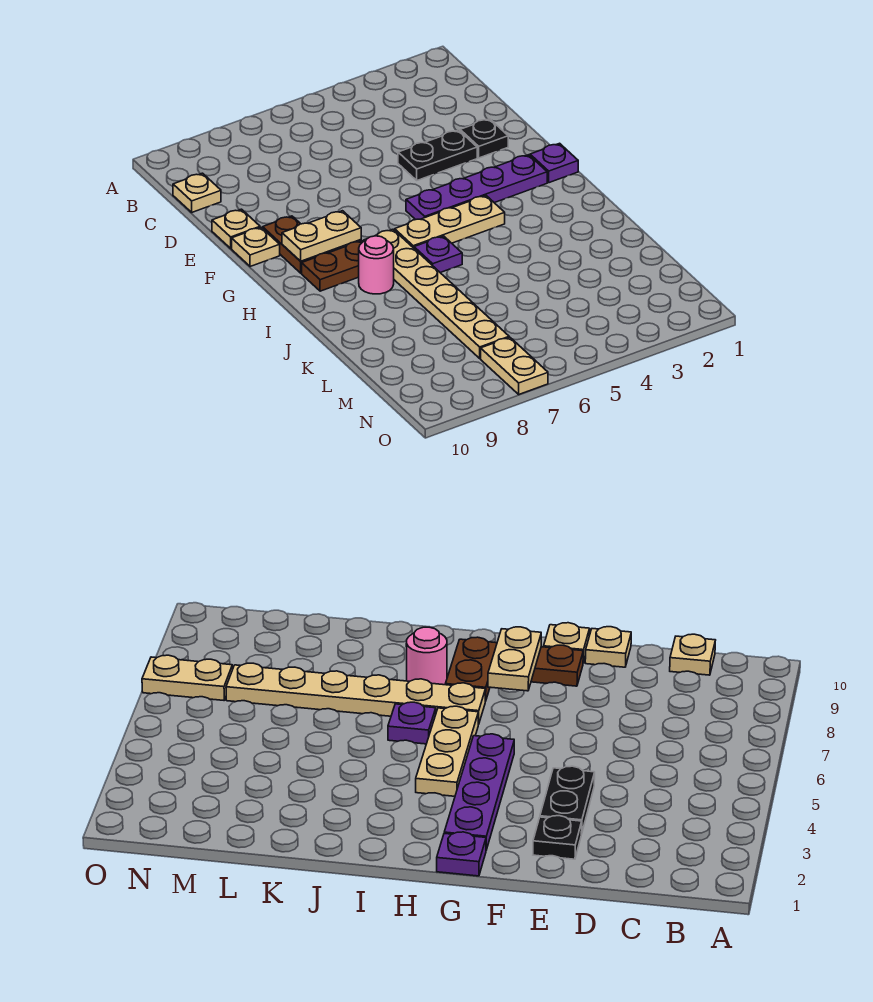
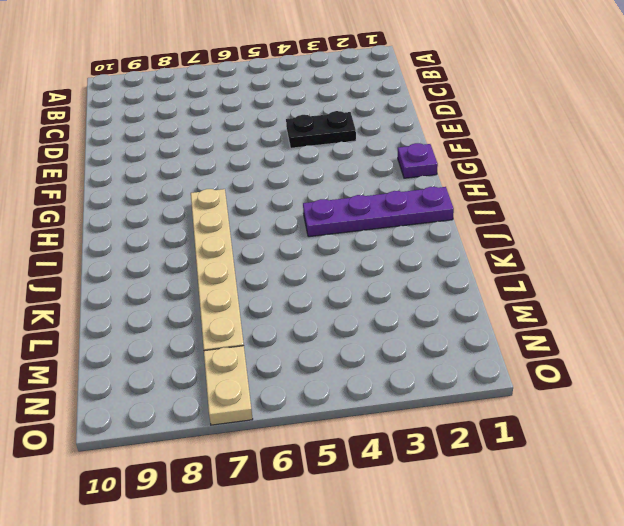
purple 1x4 plate [303,187,454,237] -> purple 1x4 plate moved to [406,155,547,220]
none -> tan 1x1 plate [173,173,221,212]
none -> black 1x1 plate [460,119,508,158]
none -> tan 1x1 plate [212,209,260,248]

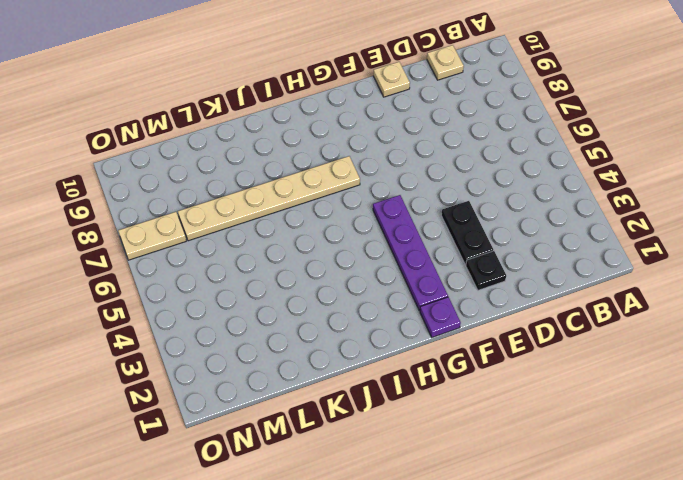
none -> brown 1x2 plate [263,216,330,273]
none -> tan 1x1 plate [232,227,280,267]
none -> tan 1x3 plate [395,196,505,248]

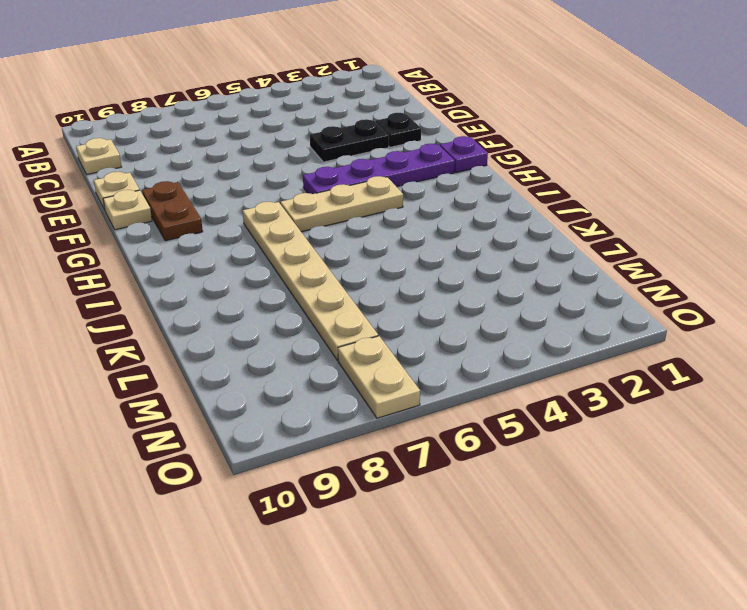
none -> brown 1x2 plate [302,241,363,291]
none -> purple 1x1 plate [414,236,462,273]
none -> pink 1x1 round brick [359,236,394,294]

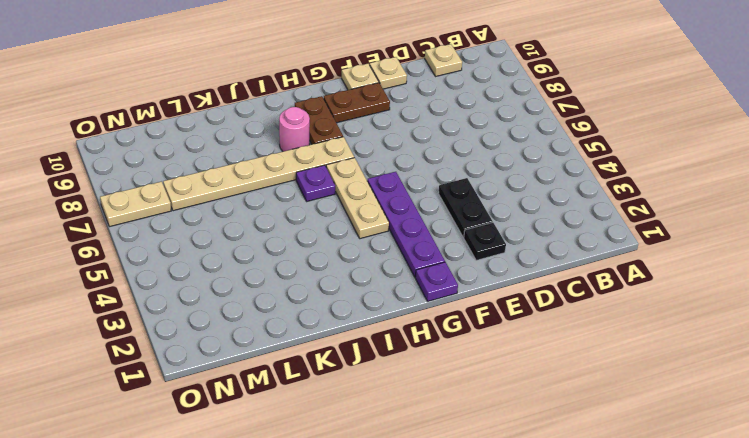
none -> tan 1x2 plate [282,211,361,261]

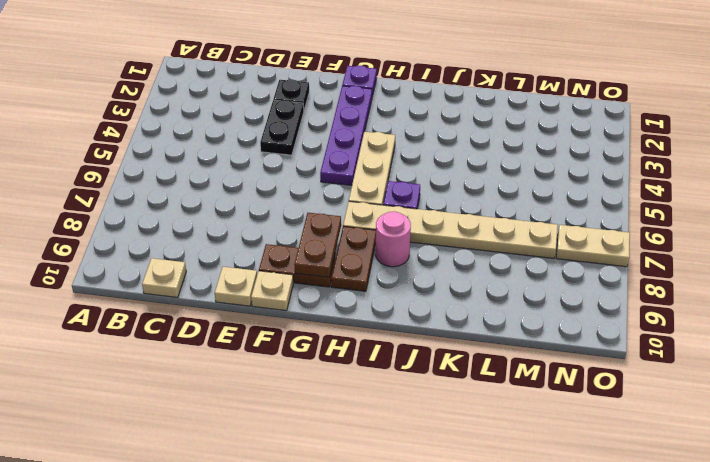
brown 1x2 plate [294,213,341,277] -> tan 1x2 plate [282,211,361,261]

